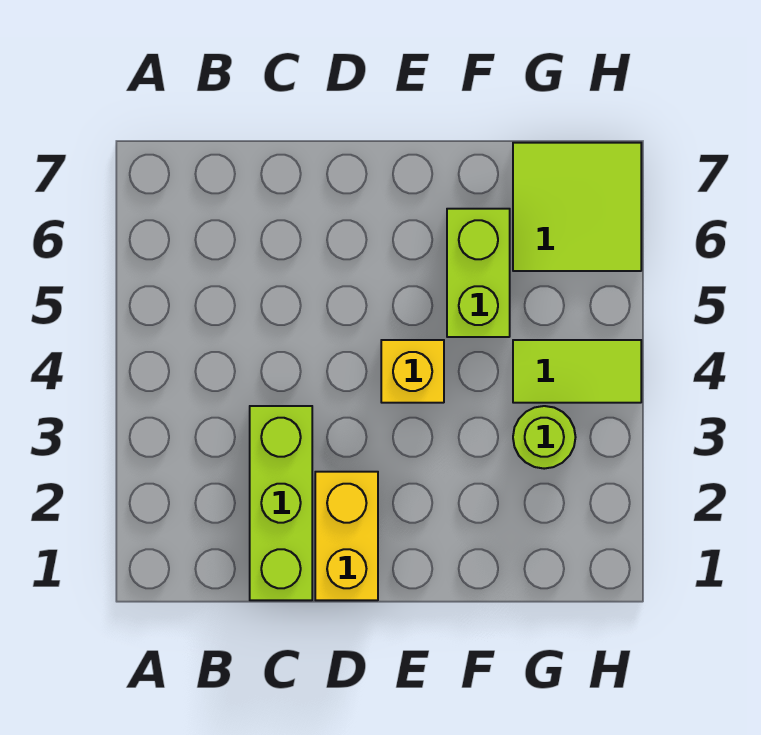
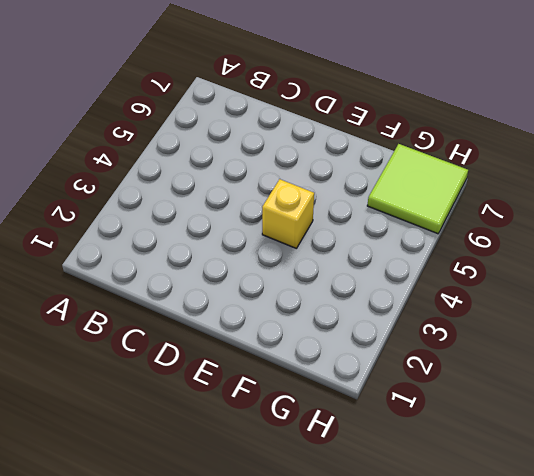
none -> lime 1x3 brick [250,406,312,600]
none -> yellow 1x2 brick [315,472,378,600]

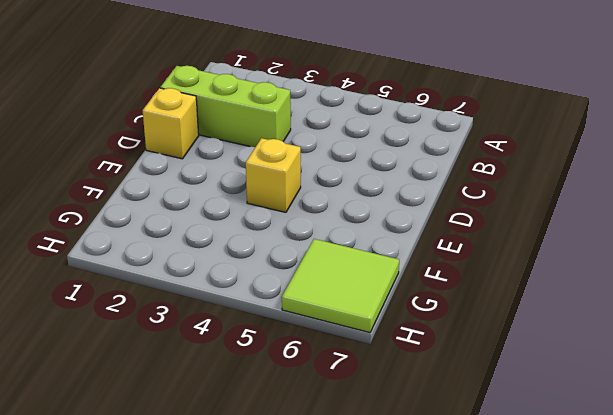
yellow 1x1 brick [143,88,199,159] -> yellow 1x2 brick [315,472,378,600]
none -> lime 1x2 brick [447,209,510,337]
none -> lime 1x1 round brick [513,406,576,469]

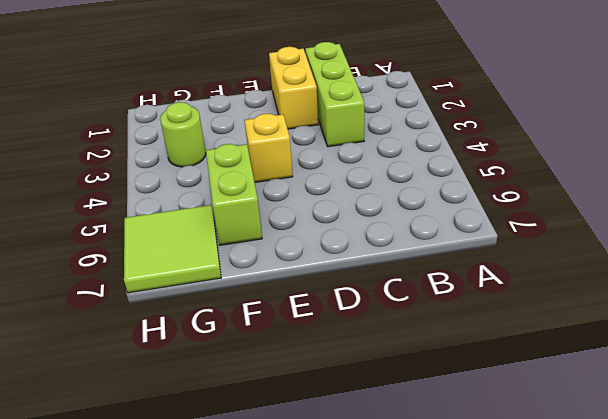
none -> lime 1x2 tile [513,340,641,403]

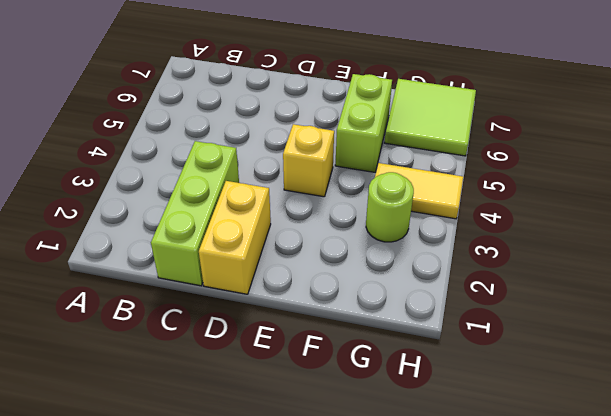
yellow 1x2 tile [375,163,463,219] -> lime 1x2 tile [513,340,641,403]

